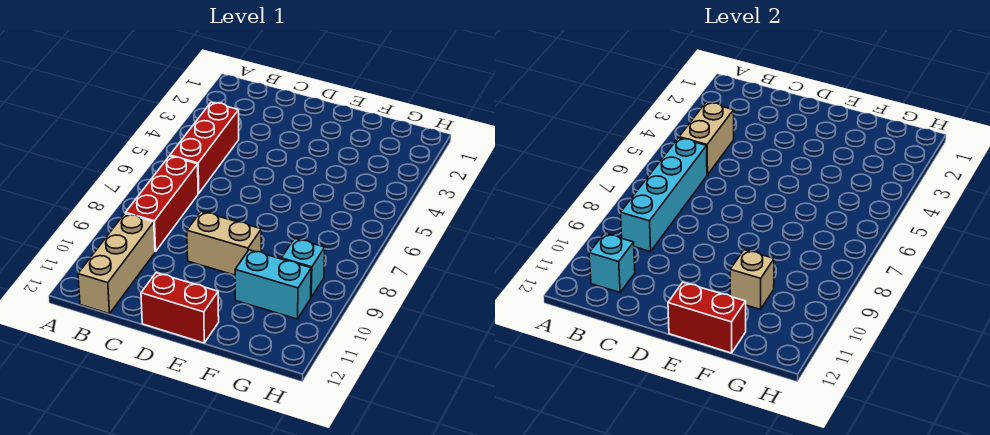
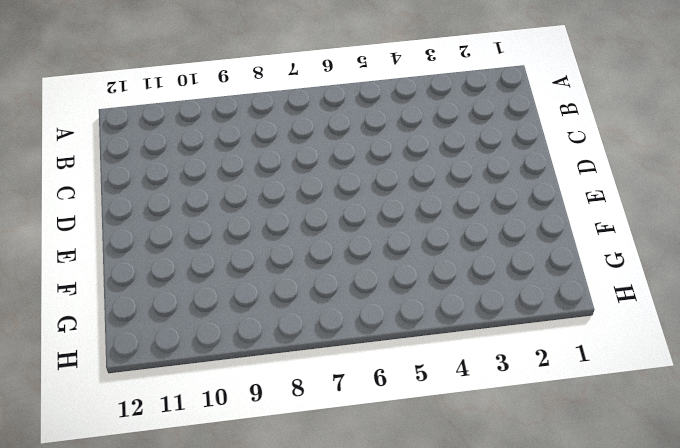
none -> red 1x3 brick [170,102,239,193]
none -> red 1x3 brick [126,156,198,252]
none -> tan 1x3 brick [78,213,155,314]

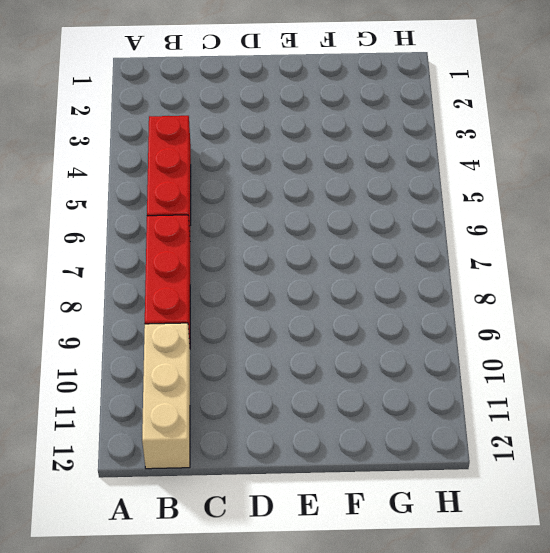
none -> tan 1x2 brick [187,212,261,275]
none -> red 1x2 brick [141,273,219,343]
none -> cyan 1x2 brick [235,250,311,319]

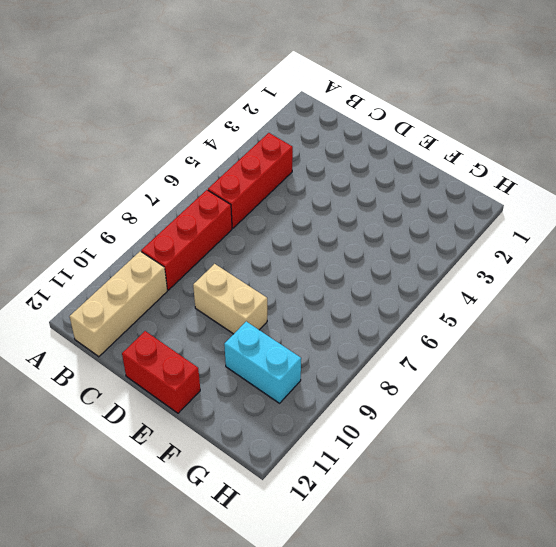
none -> cyan 1x1 brick [281,238,325,297]
none -> tan 1x2 brick [679,102,734,175]
none -> cyan 1x4 brick [621,138,707,252]

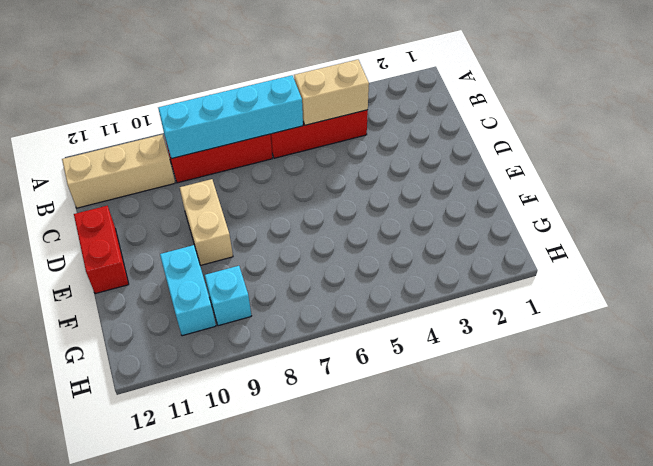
none -> cyan 1x1 brick [589,233,635,292]
none -> red 1x2 brick [668,282,746,353]
none -> tan 1x1 brick [730,250,774,309]

